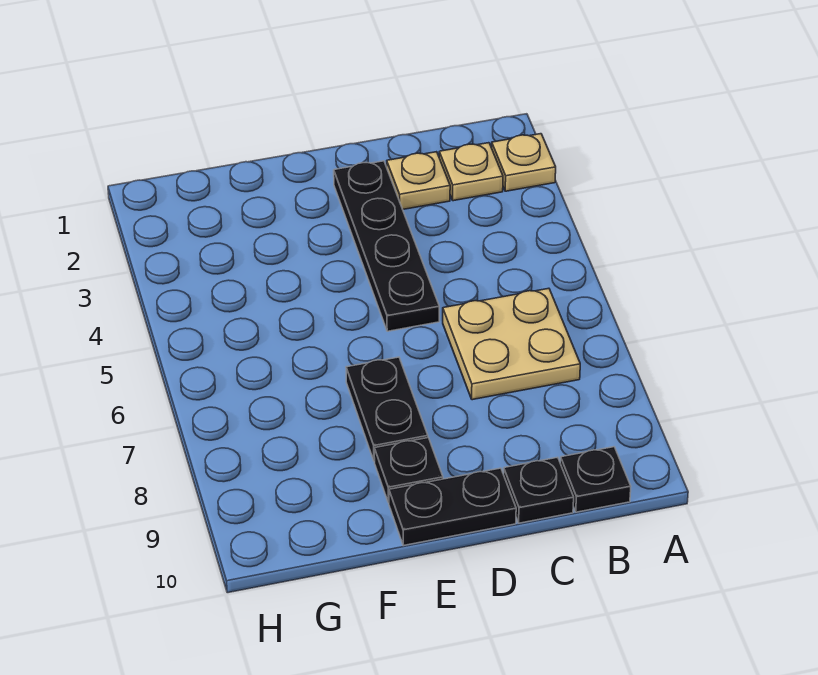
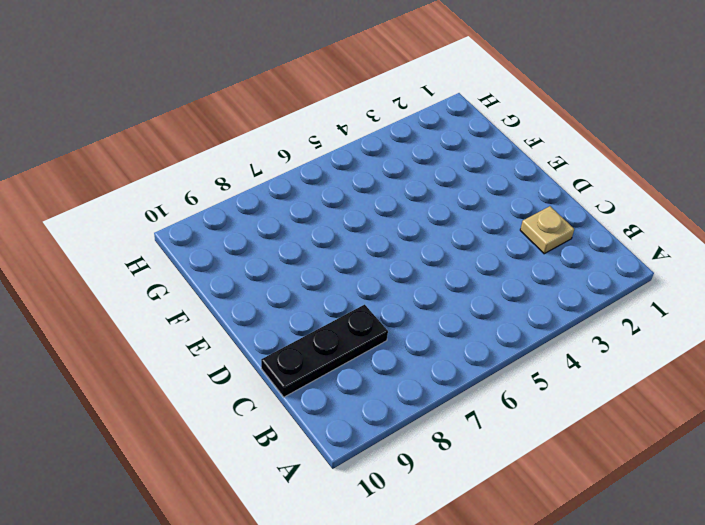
black 1x3 plate [261,305,388,397] -> black 1x1 plate [504,457,574,523]
none -> tan 1x1 plate [492,134,556,191]
none -> tan 1x1 plate [439,143,503,201]

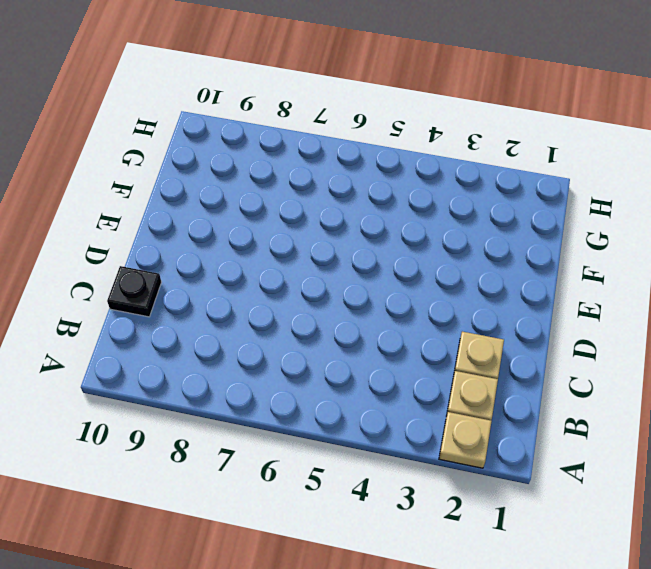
none -> tan 2x2 plate [443,288,580,400]
none -> black 1x1 plate [560,447,631,512]

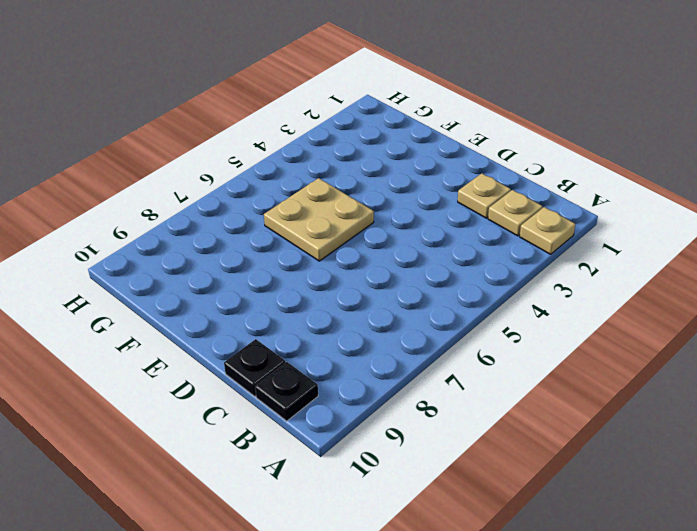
tan 2x2 plate [264,178,374,261] -> tan 2x2 plate moved to [443,288,580,400]
none -> black 1x4 plate [334,161,439,331]
none -> black 1x2 plate [389,468,516,546]

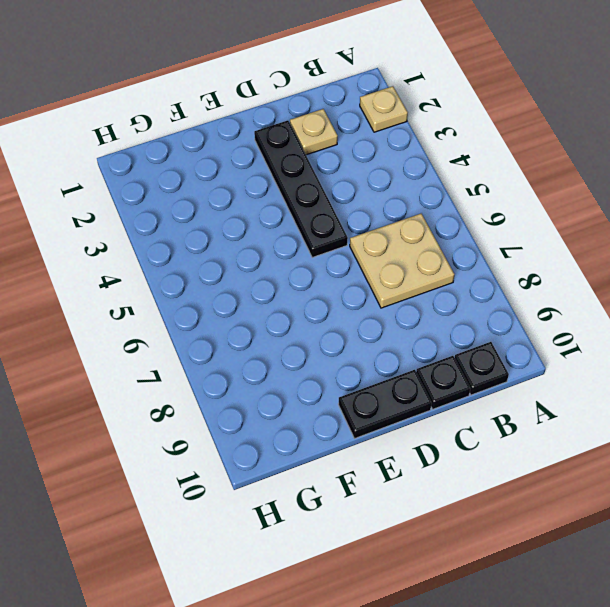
none -> tan 1x1 plate [439,143,503,201]
none -> black 1x2 plate [346,357,428,461]

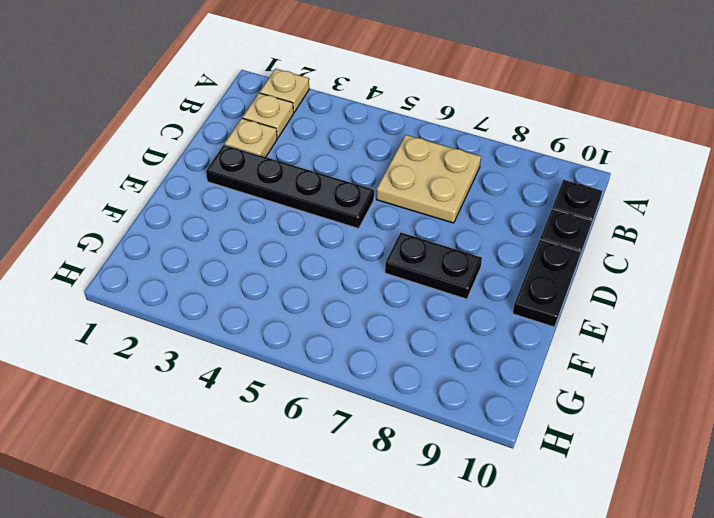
none -> black 1x1 plate [374,438,443,503]

